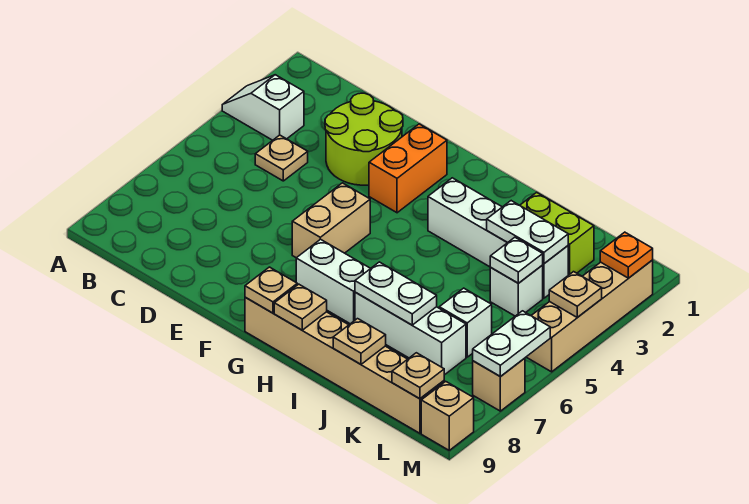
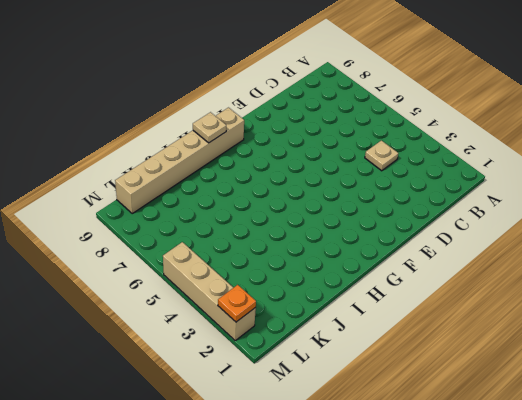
none -> white 1x2 slope [222,75,304,140]
none -> lime 2x2 round brick [325,93,403,185]
none -> orange 1x2 brick [369,124,447,213]

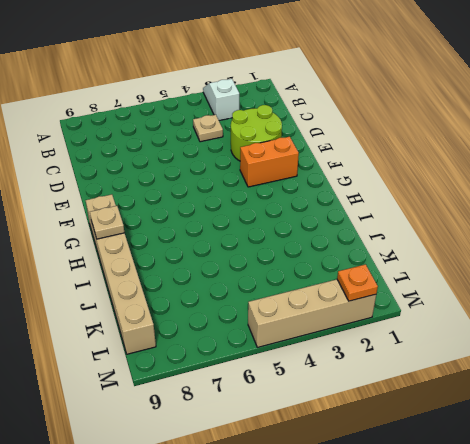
none -> tan 1x2 brick [292,183,370,258]
none -> white 1x2 brick [296,239,371,324]
none -> white 1x4 brick [428,178,568,298]

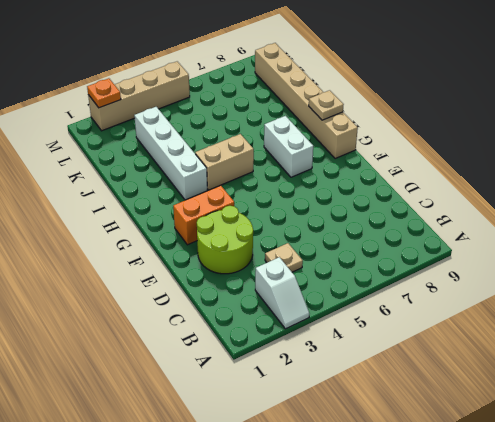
tan 1x2 brick [195,134,254,190] -> tan 1x2 brick moved to [292,183,370,258]
none -> white 1x3 brick [355,292,466,375]
none -> lime 1x2 brick [520,192,594,275]
none -> white 1x1 brick [490,265,543,316]

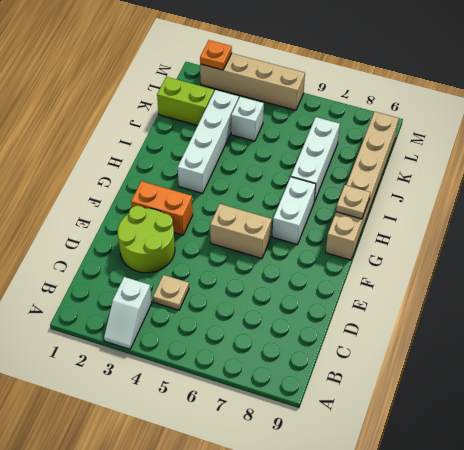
lime 1x2 brick [157,77,214,125] -> lime 1x2 brick turned to [520,192,594,275]
none -> white 1x1 brick [439,288,492,357]
none -> tan 1x1 brick [473,358,525,411]
none -> tan 1x1 brick [421,381,474,450]

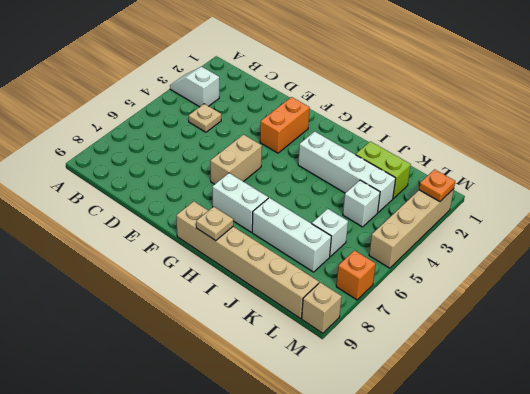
orange 1x1 brick [336,250,376,300] -> tan 1x1 brick [473,358,525,411]
none -> lime 2x2 round brick [325,93,403,185]
none -> tan 1x1 plate [245,267,297,313]
none -> white 1x2 plate [355,262,437,325]

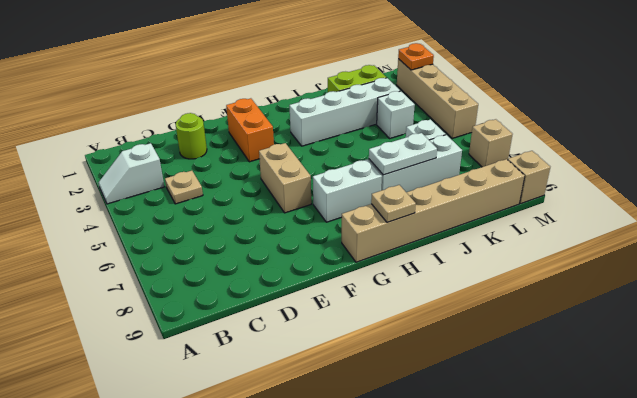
lime 1x1 round brick [176,113,207,159] -> lime 2x2 round brick [325,93,403,185]
none -> tan 1x1 plate [245,267,297,313]
none -> white 1x2 plate [487,201,568,264]
none -> tan 1x1 plate [333,319,386,364]

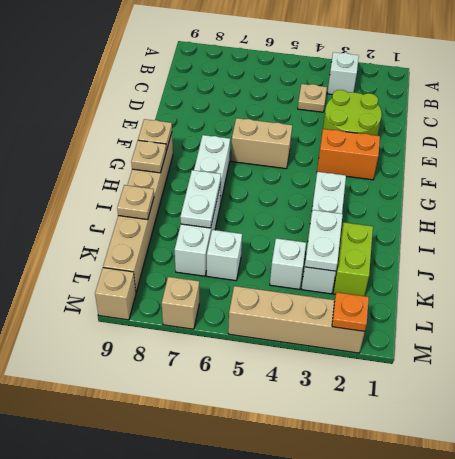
none -> white 1x1 plate [490,237,543,283]
none -> tan 1x1 plate [392,353,444,399]
none -> tan 1x1 plate [549,272,602,317]

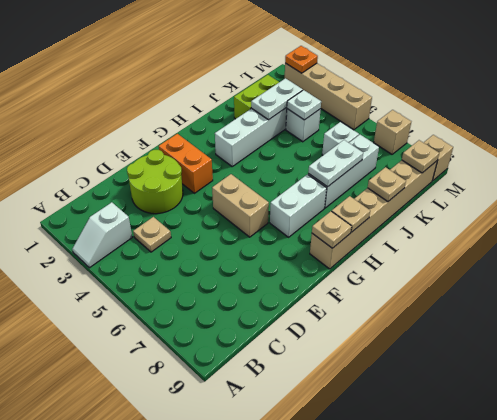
none -> tan 1x1 plate [549,272,602,317]
none -> white 1x2 plate [473,311,550,377]

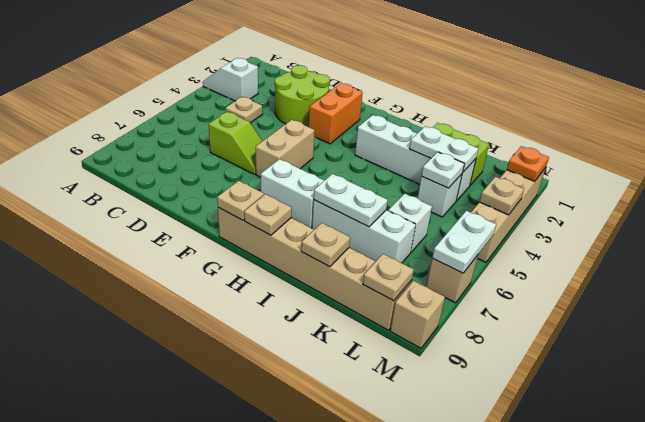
lime 1x2 slope [209,112,262,174] -> none

